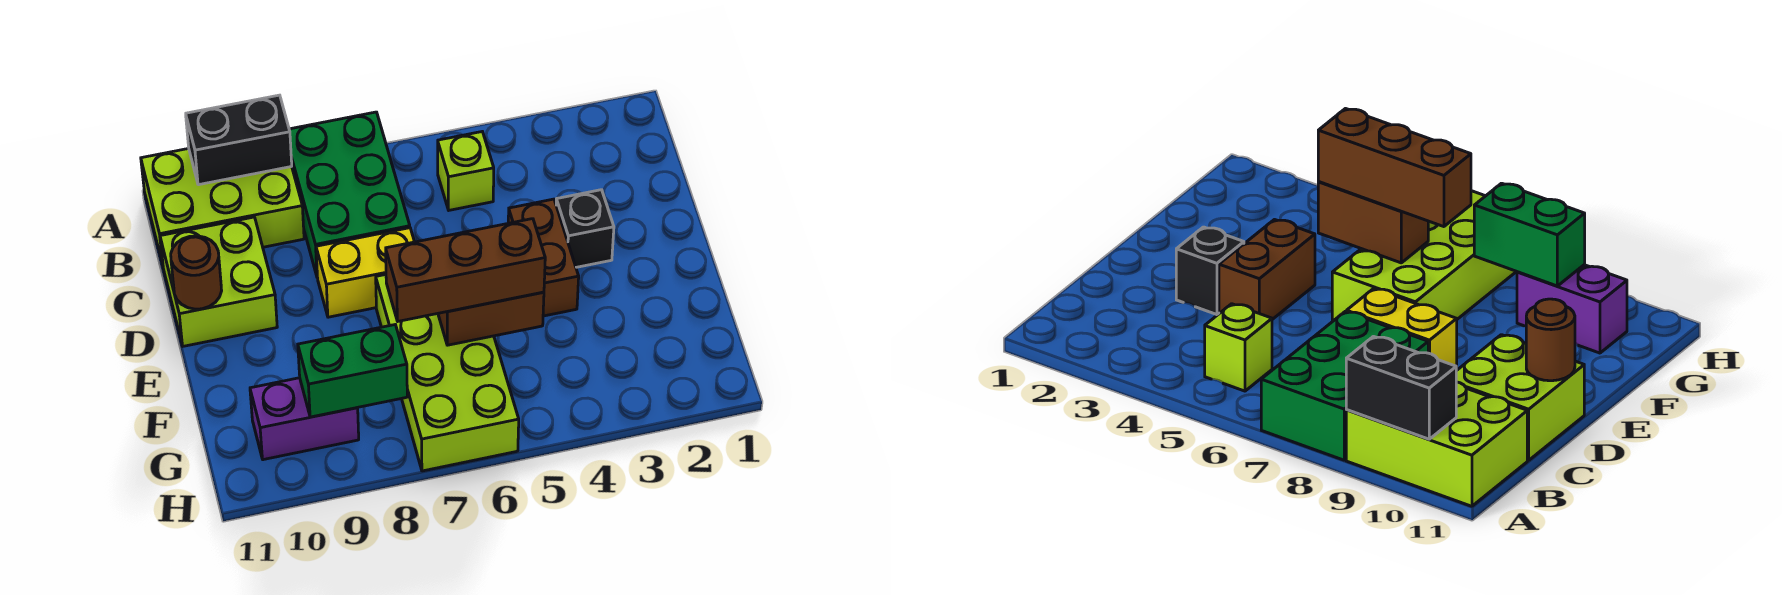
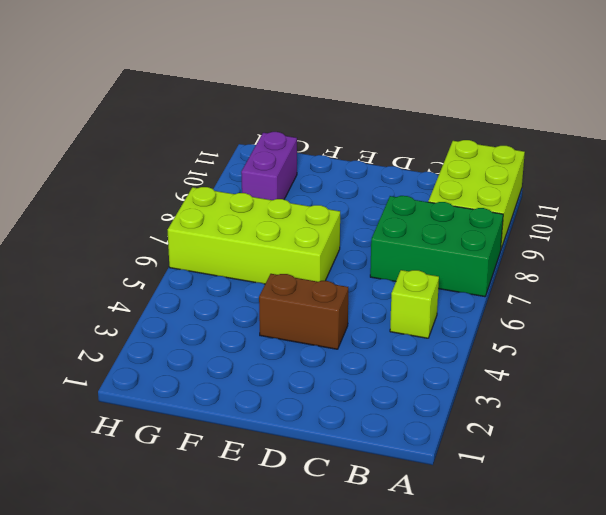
none -> lime 2x2 brick [160,217,277,346]
none -> black 1x1 brick [556,190,614,267]
none -> yellow 1x2 brick [316,228,414,317]

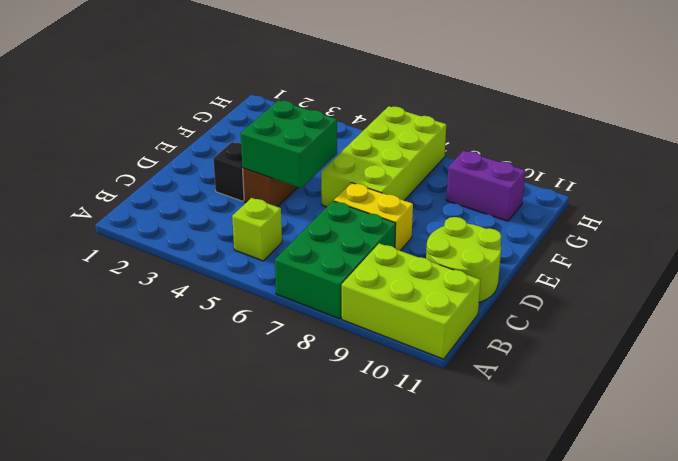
lime 2x2 round brick [426,217,501,302] -> lime 2x2 brick [160,217,277,346]
green 2x2 brick [241,100,337,188] -> none
none -> black 1x2 brick [186,95,292,185]
none -> brown 1x1 round brick [171,236,222,309]
none -> brown 1x2 brick [438,292,544,345]

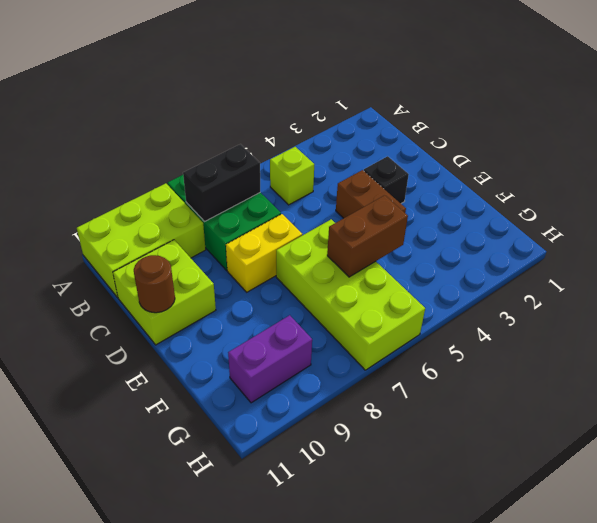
black 1x2 brick [183,144,260,222] -> black 1x2 brick moved to [186,95,292,185]
none -> green 1x2 brick [298,325,407,417]
none -> brown 1x3 brick [386,219,545,321]

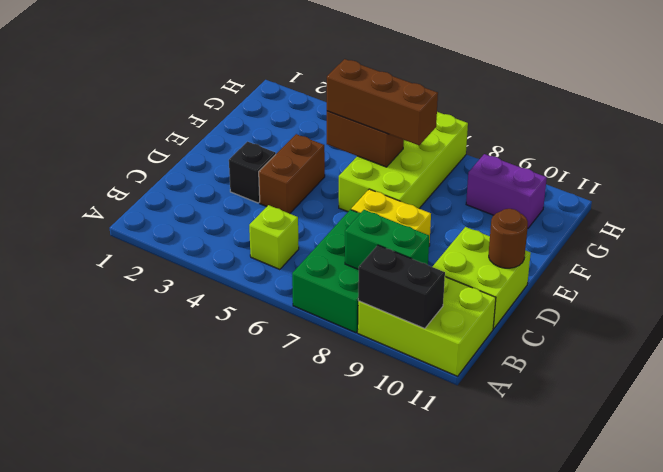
green 1x2 brick [345,210,429,270] -> green 1x2 brick moved to [298,325,407,417]

